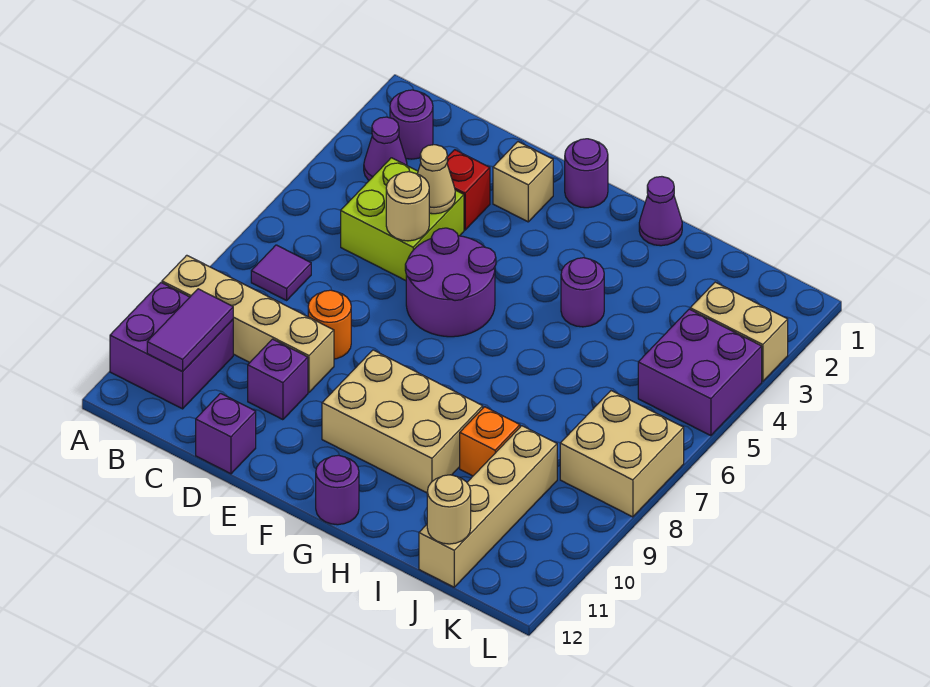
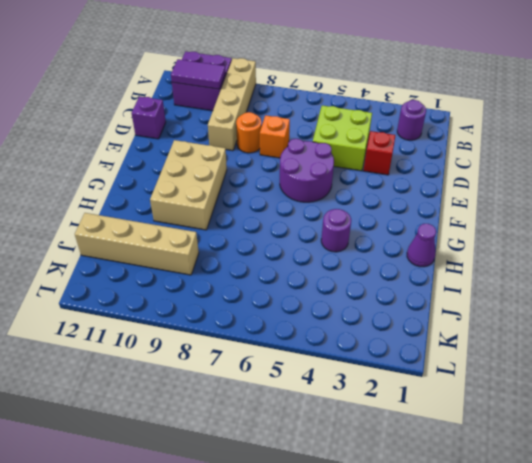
orange 1x1 brick [260,115,290,158] -> orange 1x1 brick moved to [460,407,520,476]
none -> purple 1x1 cone [364,117,407,180]
none -> purple 1x1 tile [251,245,311,300]
none -> purple 1x1 brick [248,339,308,420]

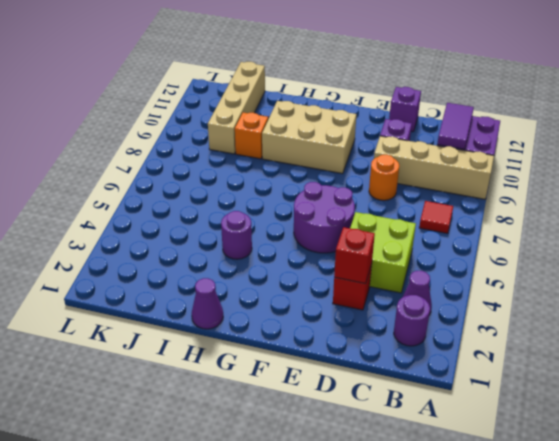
red 1x1 tile [419,201,453,234] -> purple 1x1 tile [251,245,311,300]
red 1x1 brick [334,227,375,284] -> none
none -> tan 1x1 brick [493,142,553,222]
none -> purple 1x1 round brick [565,139,608,208]
none -> purple 1x1 round brick [316,455,359,525]

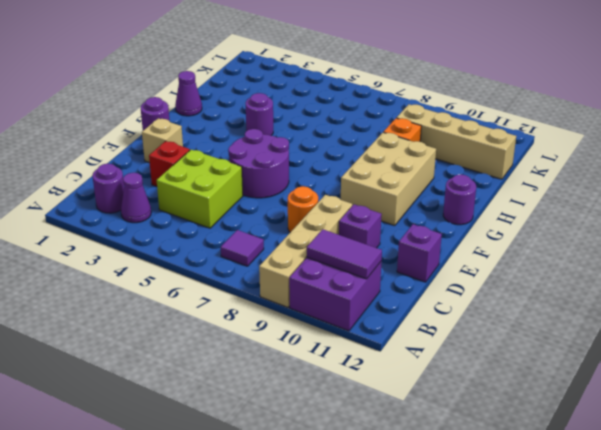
none -> tan 1x2 brick [690,282,788,381]
none -> purple 2x2 brick [638,309,762,436]
none -> tan 2x2 brick [560,391,684,517]

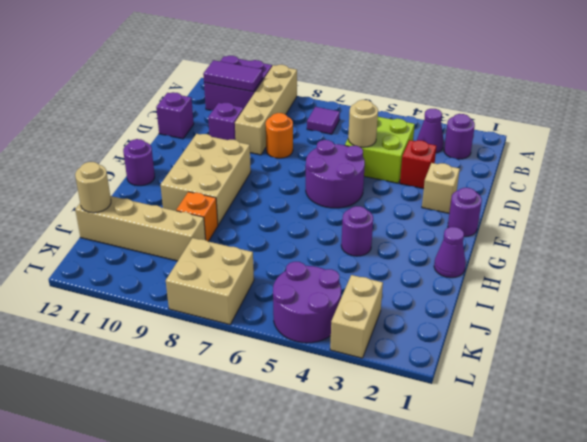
purple 2x2 round brick [273,262,341,343] -> purple 2x2 brick [638,309,762,436]
none -> tan 1x1 cone [417,145,455,214]

